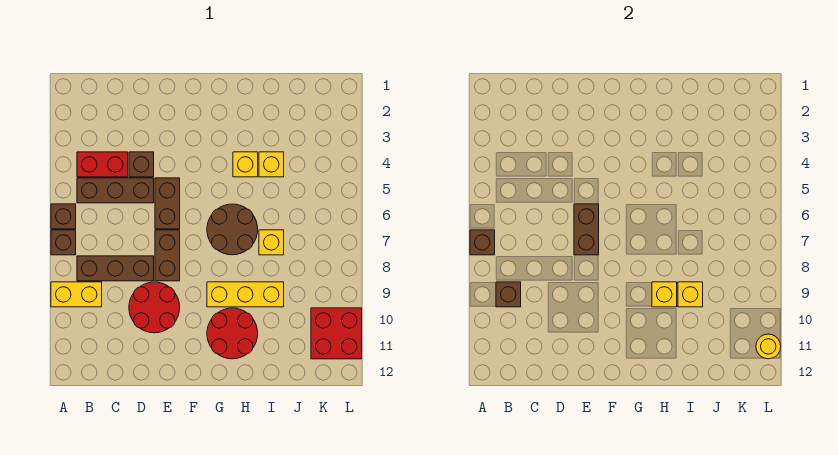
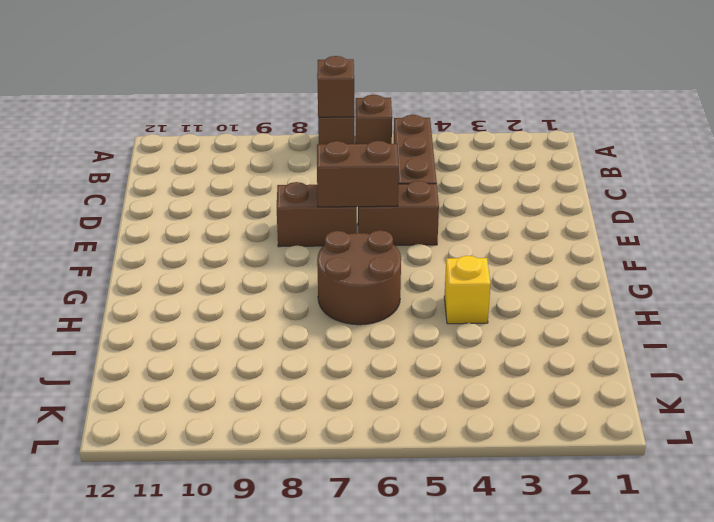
none -> yellow 1x2 brick [51,282,102,307]
none -> red 1x2 brick [77,152,128,177]
none -> brown 1x3 brick [77,256,154,281]

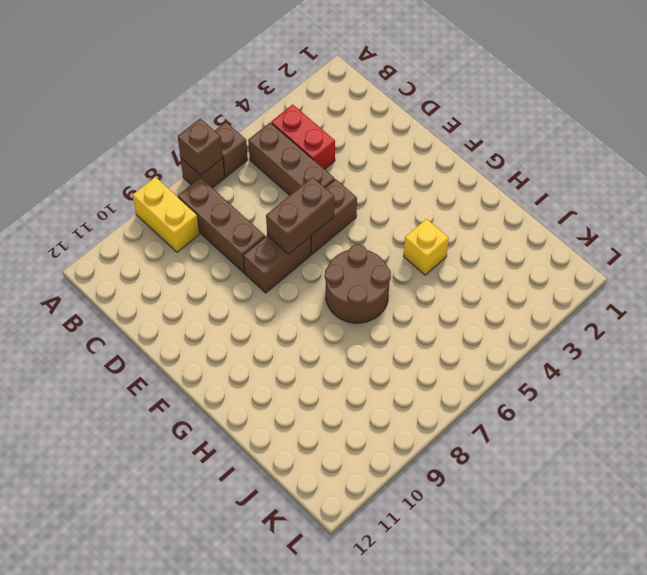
none -> brown 1x1 brick [129,152,154,177]
none -> red 2x2 round brick [129,282,180,333]
none -> yellow 1x3 brick [207,282,284,307]

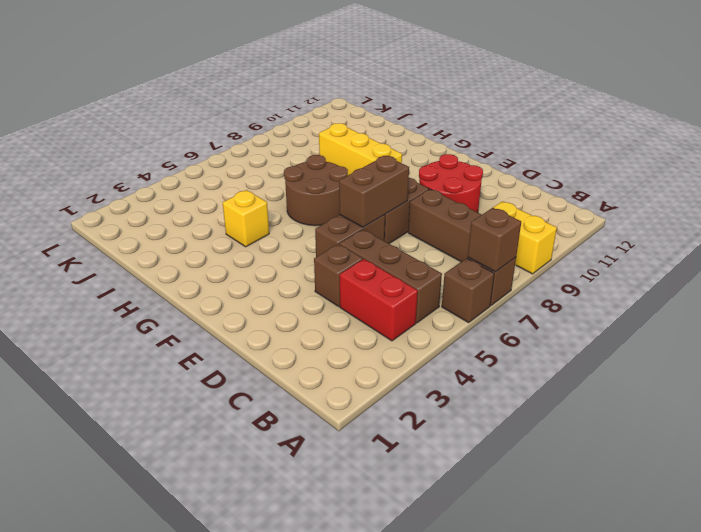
none -> red 2x2 round brick [207,308,258,359]
none -> yellow 1x1 brick [259,152,284,177]
none -> yellow 1x1 brick [259,230,284,255]

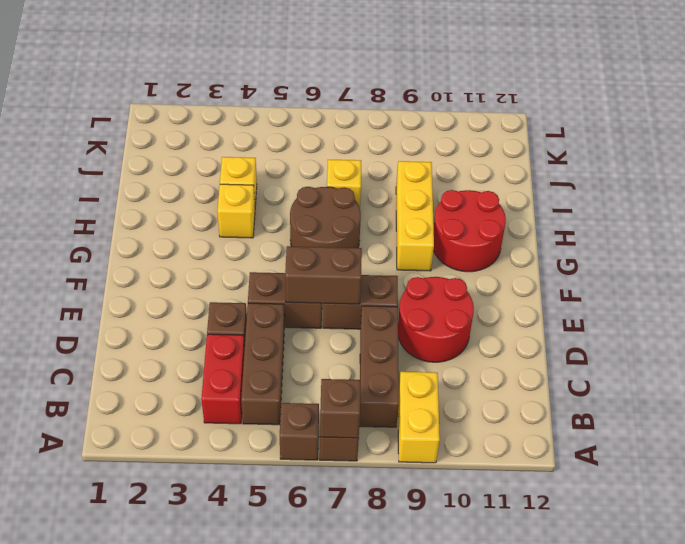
none -> red 2x2 brick [311,308,362,359]
none -> brown 1x1 brick [496,282,521,307]
none -> yellow 1x1 brick [652,282,677,307]

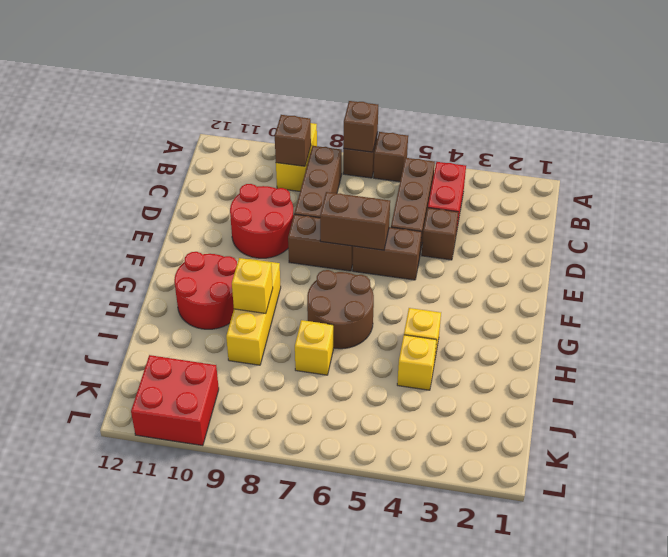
none -> yellow 1x1 brick [678,282,703,307]
none -> yellow 1x1 round brick [756,334,781,359]

